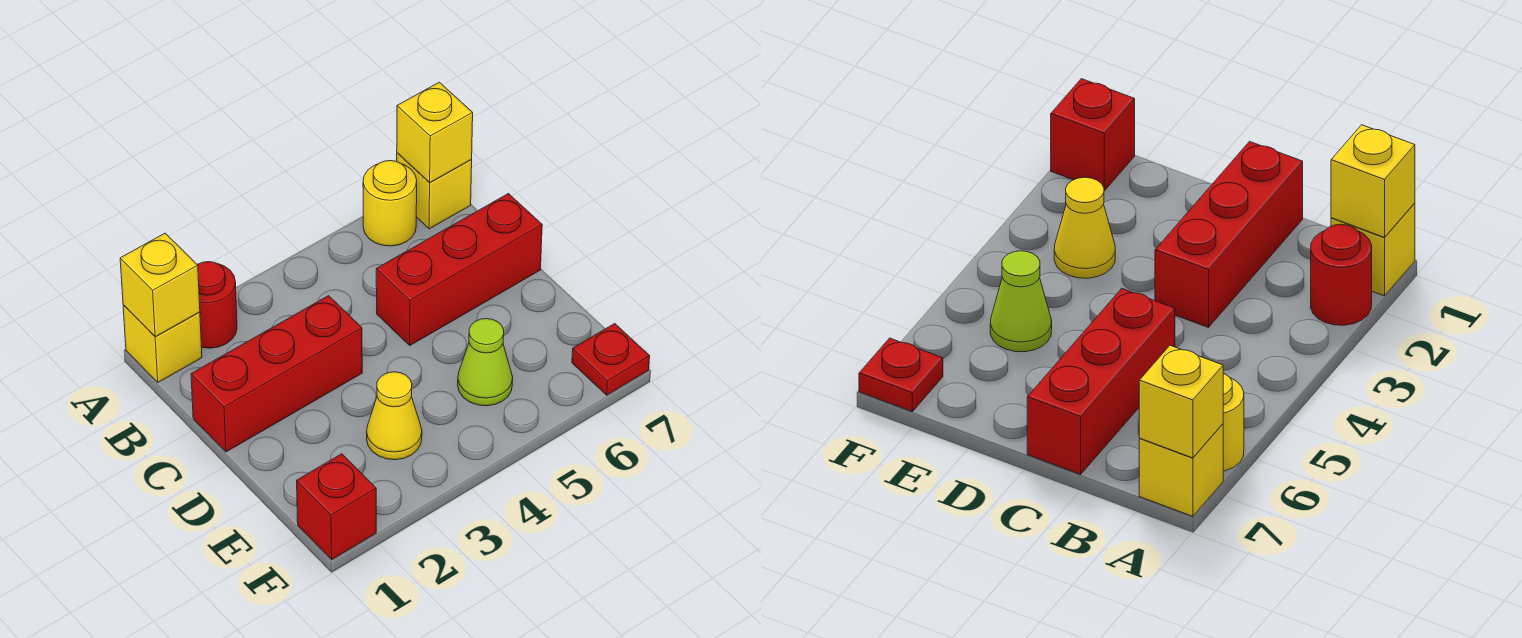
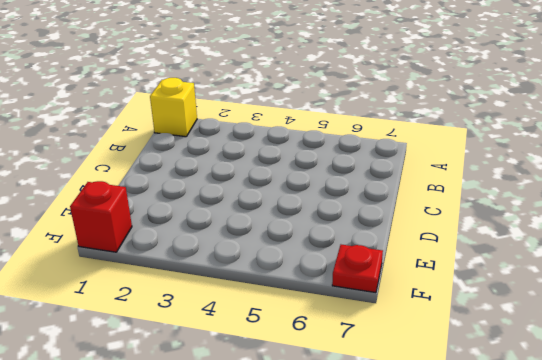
none -> red 1x1 round brick [197,262,237,348]
none -> yellow 1x1 round brick [363,161,417,246]
none -> yellow 1x1 brick [397,153,472,229]

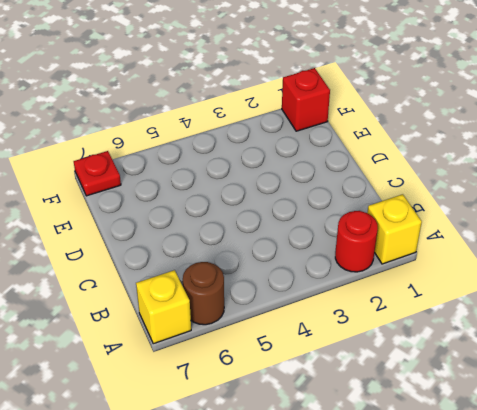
brown 1x1 round brick [183,262,224,325] -> yellow 1x1 round brick [363,161,417,246]
none -> red 1x3 brick [191,296,362,452]
none -> red 1x3 brick [376,194,542,345]
none -> yellow 1x1 cone [367,372,422,460]

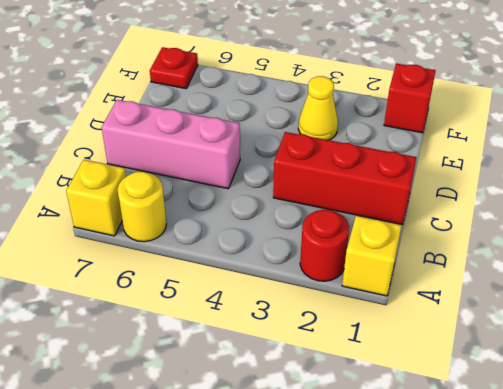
pink 1x3 brick [102,100,240,189] -> red 1x3 brick [376,194,542,345]
none -> lime 1x1 cone [458,319,513,406]
none -> yellow 1x1 brick [120,233,200,337]
none -> yellow 1x1 brick [397,82,473,183]

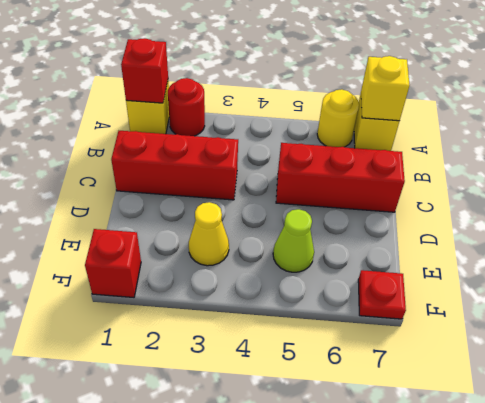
red 1x1 brick [121,38,168,103] -> yellow 1x1 brick [120,233,200,337]

